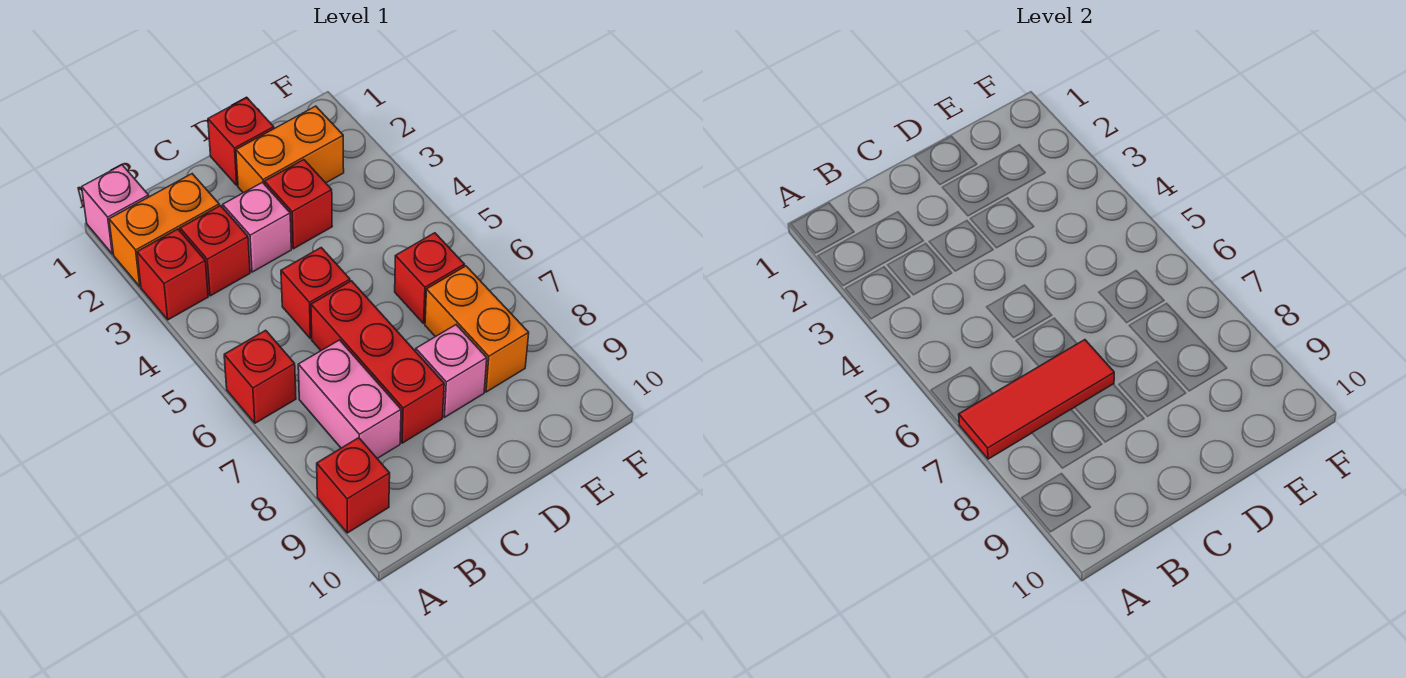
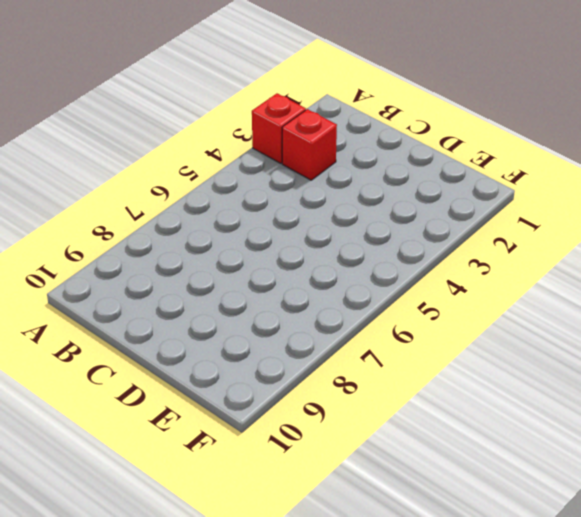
none -> pink 1x1 brick [82,165,149,254]
none -> orange 1x2 brick [109,174,219,287]
none -> red 1x1 brick [224,330,296,423]

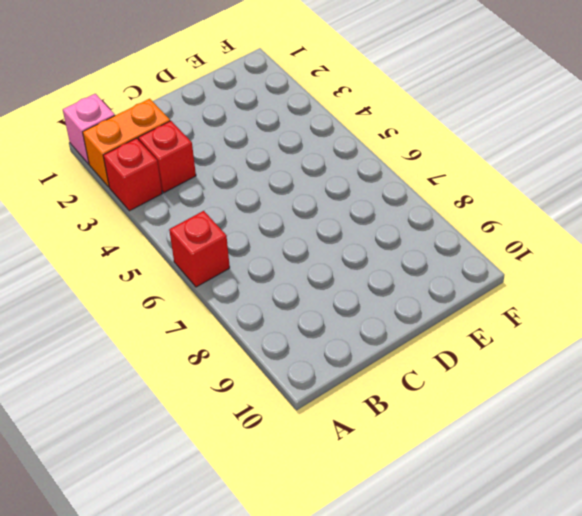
none -> red 1x1 brick [317,438,390,533]
none -> pink 1x2 brick [298,340,401,458]
none -> pink 1x1 brick [223,182,291,272]

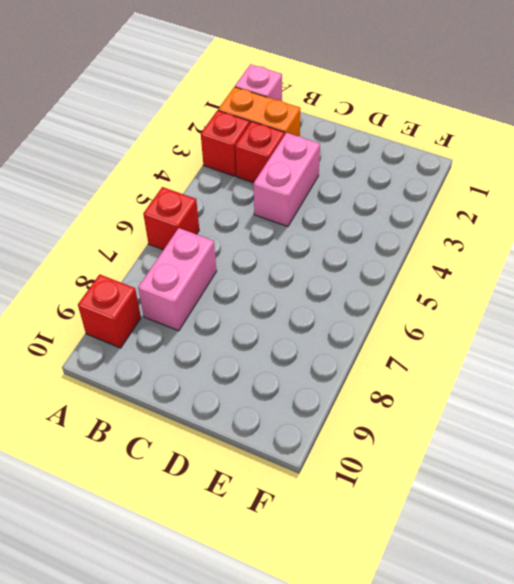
pink 1x2 brick [253,133,320,227] -> pink 1x1 brick [223,182,291,272]
none -> red 1x1 brick [281,248,350,339]
none -> red 1x3 brick [311,281,444,443]
none -> red 1x1 brick [208,98,274,185]

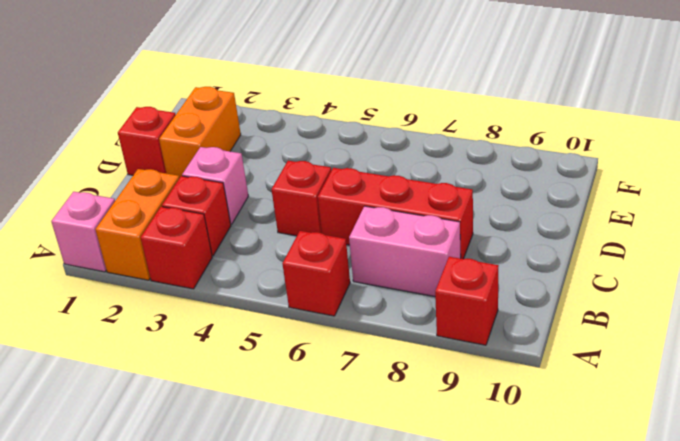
none -> red 1x1 brick [265,160,332,249]
none -> pink 1x1 brick [416,325,487,417]
none -> red 1x1 brick [395,233,465,323]

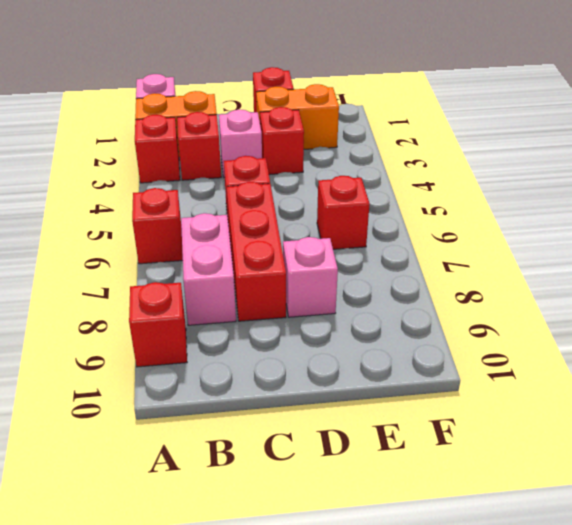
none -> orange 1x2 brick [425,266,529,392]
none -> red 1x3 tile [959,340,1114,459]

